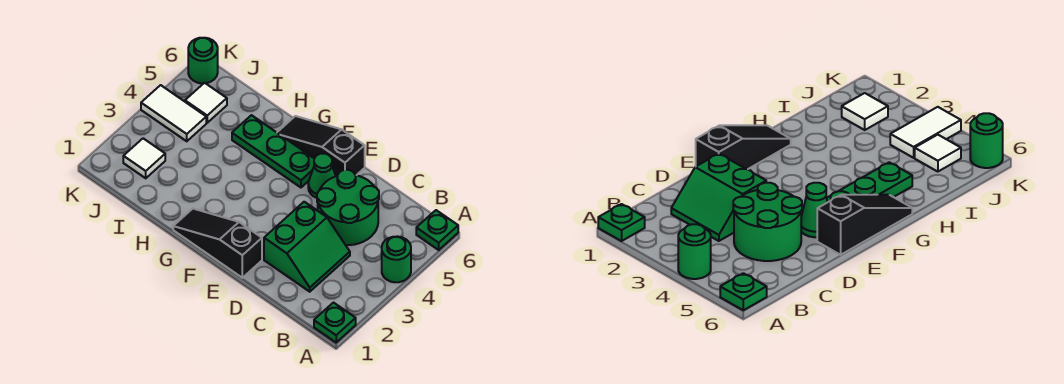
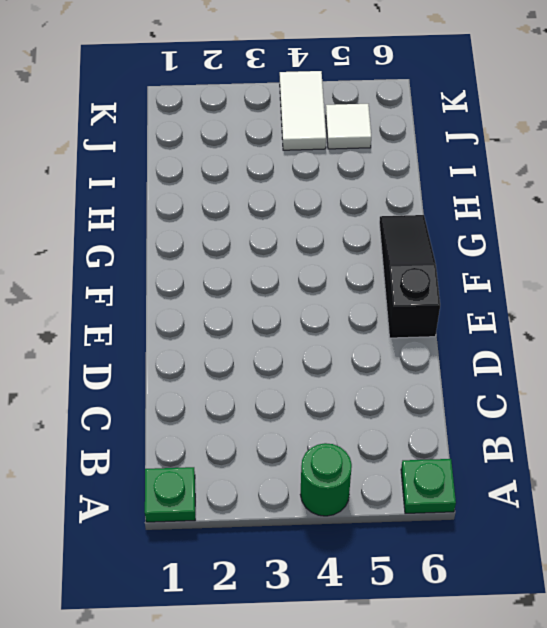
none -> green 2x2 slope [264,202,350,292]
none -> green 2x2 round brick [317,170,379,245]
none -> black 1x3 slope [173,209,262,278]

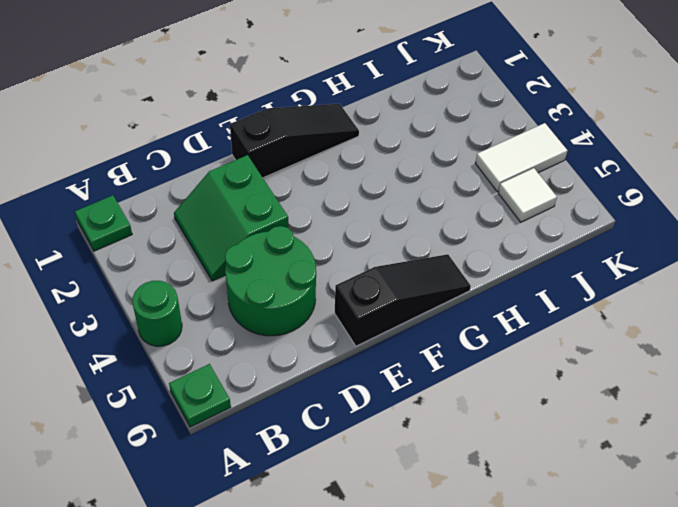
none -> green 1x1 cone [308,154,336,198]
none -> green 1x3 plate [232,115,314,187]
none -> white 1x1 tile [123,138,165,178]

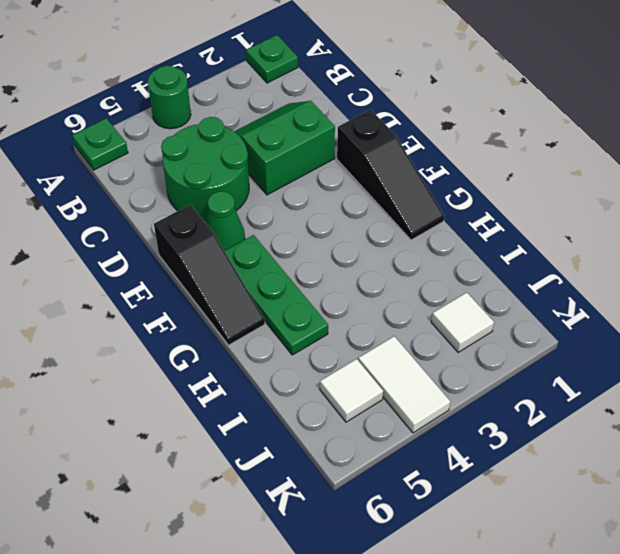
none -> green 1x1 round brick [188,38,218,84]

